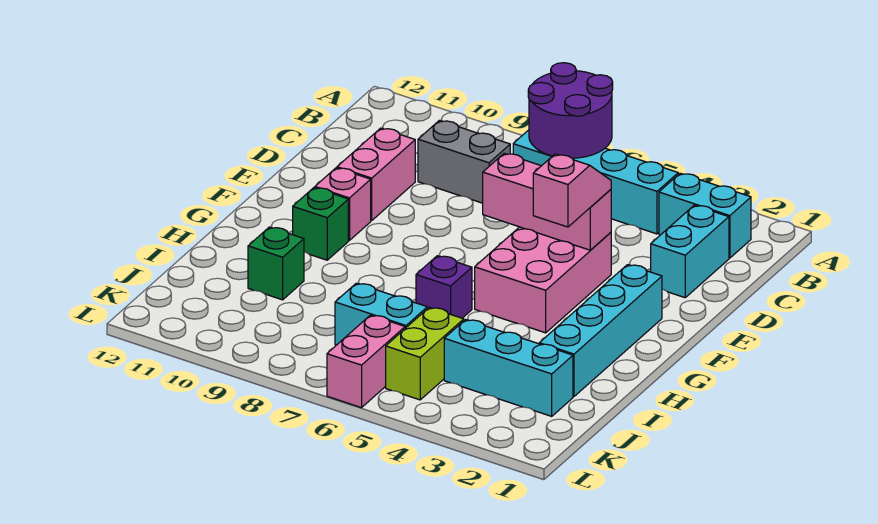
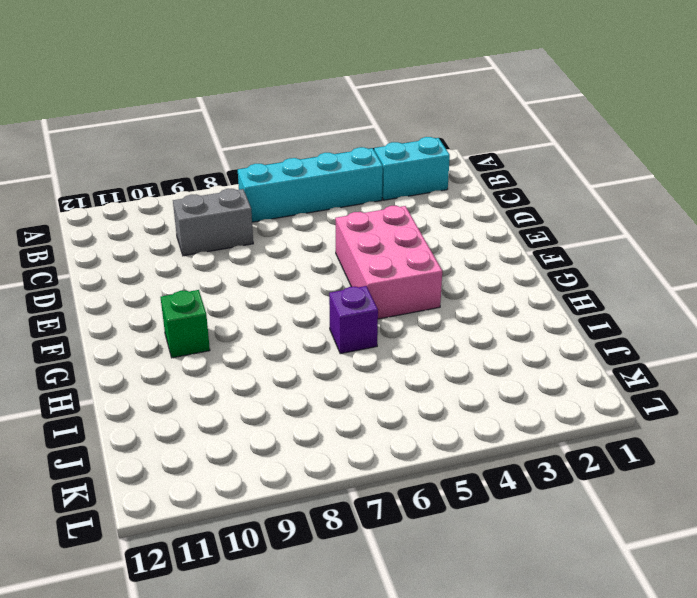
none -> cyan 1x2 brick [651,205,729,298]
none -> pink 1x2 brick [337,128,415,221]
none -> cyan 1x4 brick [539,265,662,397]

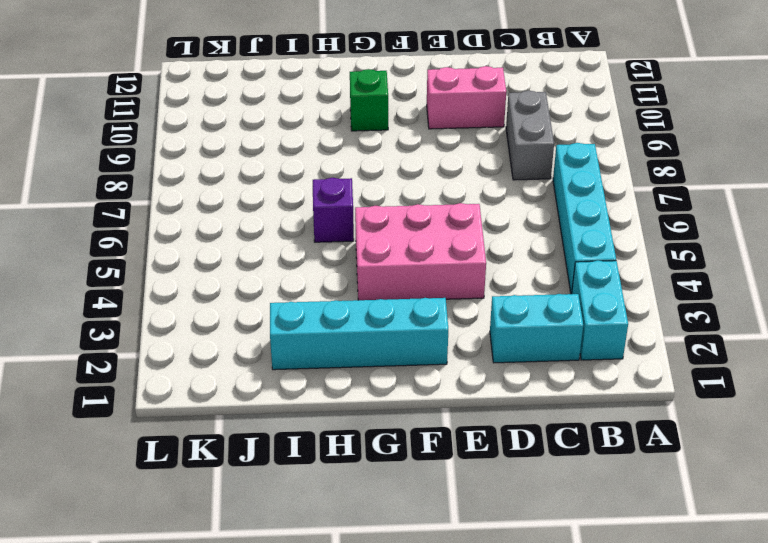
none -> pink 1x1 brick [315,168,371,240]
none -> green 1x1 brick [248,227,304,300]
none -> cyan 1x3 brick [444,320,573,416]

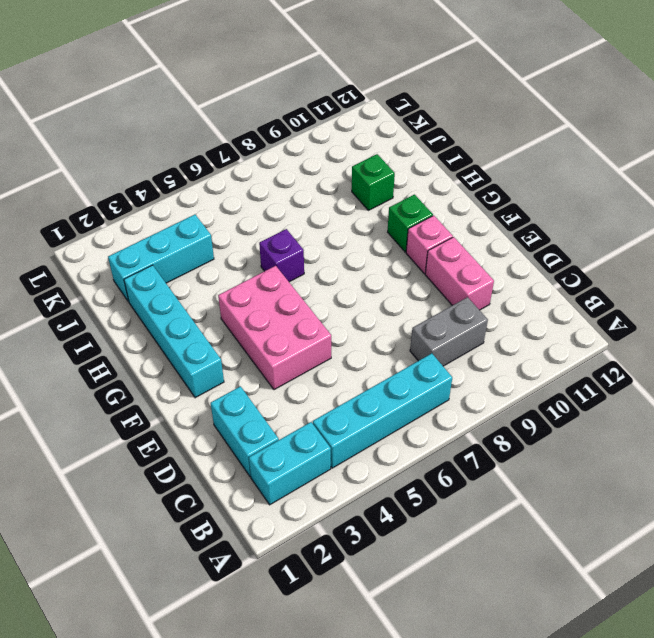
none -> lime 1x2 brick [386,307,464,400]
none -> cyan 1x2 brick [335,283,427,345]
none -> pink 1x2 brick [327,315,405,408]

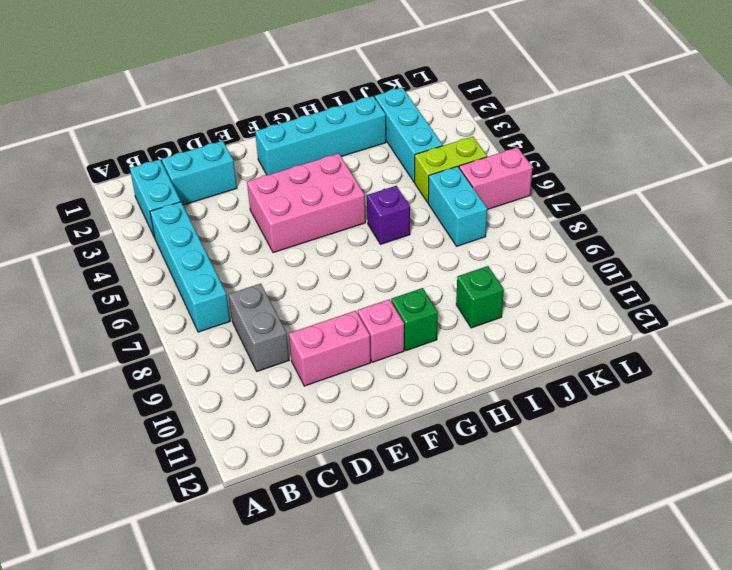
none -> purple 2x2 round brick [528,63,613,158]
none -> pink 1x3 brick [483,153,611,250]
none -> pink 1x2 slope [533,154,611,227]

